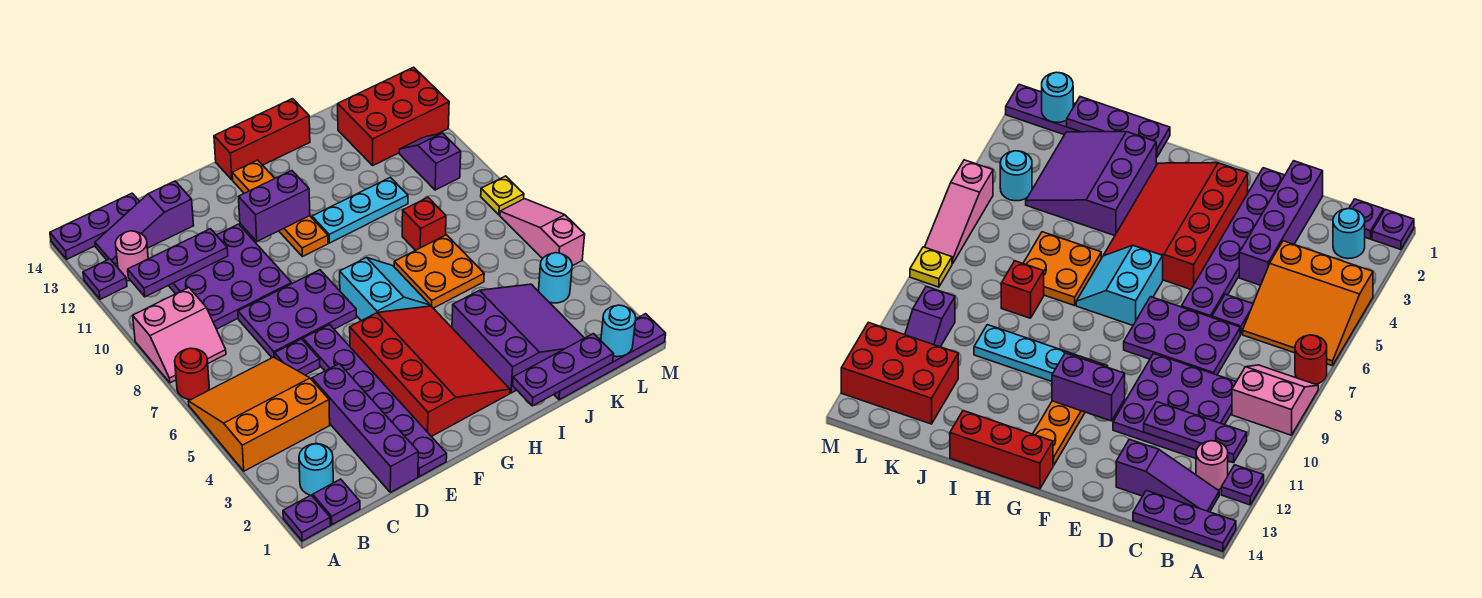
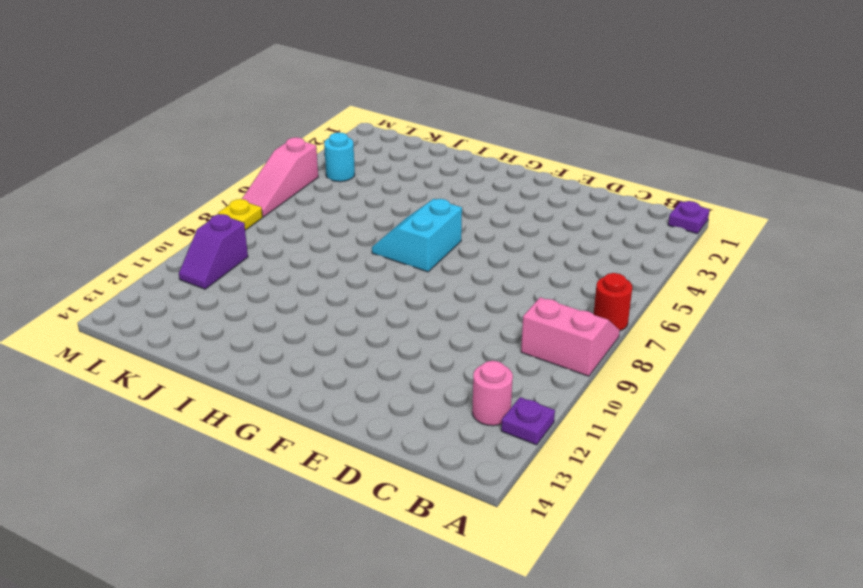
none -> orange 3x3 slope [188,357,330,471]
none -> purple 1x3 plate [50,193,140,259]
none -> purple 1x1 plate [313,479,360,525]
none -> cyan 1x1 round brick [299,444,333,496]

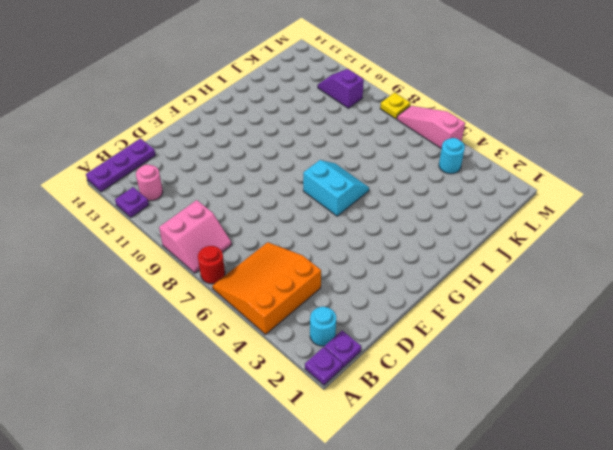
none -> purple 1x3 slope [95,181,194,264]
none -> purple 3x3 plate [169,224,292,329]
none -> purple 1x4 brick [312,364,418,492]
none -> purple 1x1 plate [275,339,320,375]

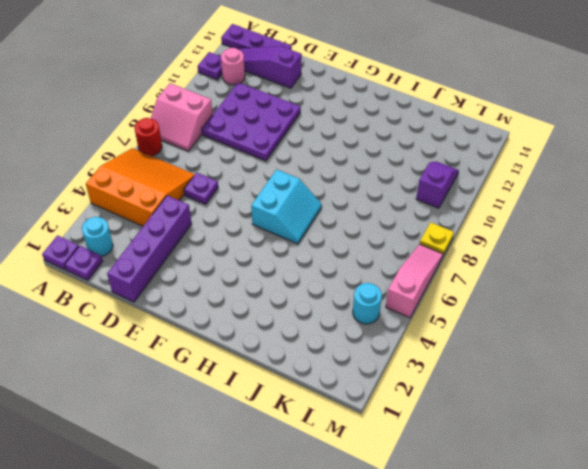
none -> purple 2x3 plate [238,270,357,358]
none -> purple 1x6 plate [303,325,447,477]
none -> red 3x4 slope [350,306,510,437]
none -> orange 1x4 plate [232,160,328,257]

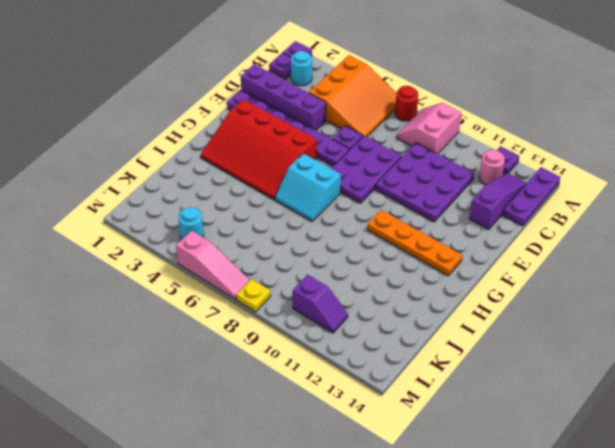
none -> red 1x3 brick [214,99,310,180]
none -> cyan 1x3 plate [312,177,408,243]
none -> purple 3x3 slope [452,284,584,393]
none -> orange 2x2 plate [394,235,484,308]

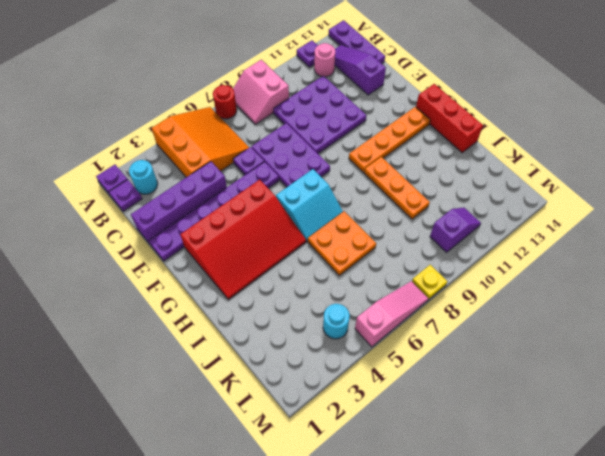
orange 1x3 plate [364,157,430,219] -> cyan 1x3 plate [312,177,408,243]
none -> purple 3x3 slope [452,284,584,393]
none -> purple 1x4 plate [554,314,666,400]
none -> red 1x1 brick [402,197,446,251]
none -> red 2x3 brick [338,67,449,165]

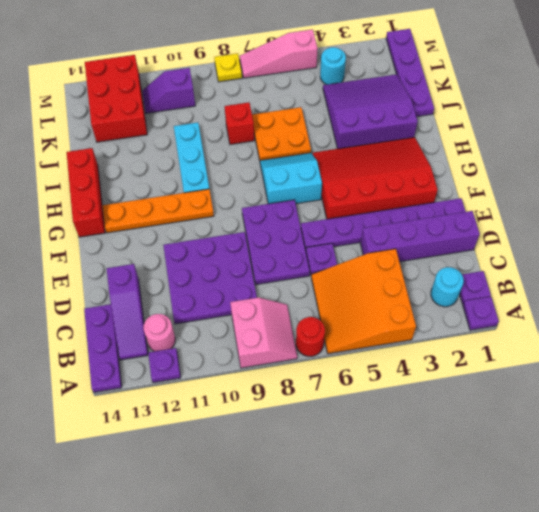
none -> purple 1x3 plate [128,229,228,297]
none -> purple 1x2 brick [239,171,310,241]
none -> purple 1x3 plate [513,334,613,406]
none -> cyan 1x1 round brick [601,305,636,357]

